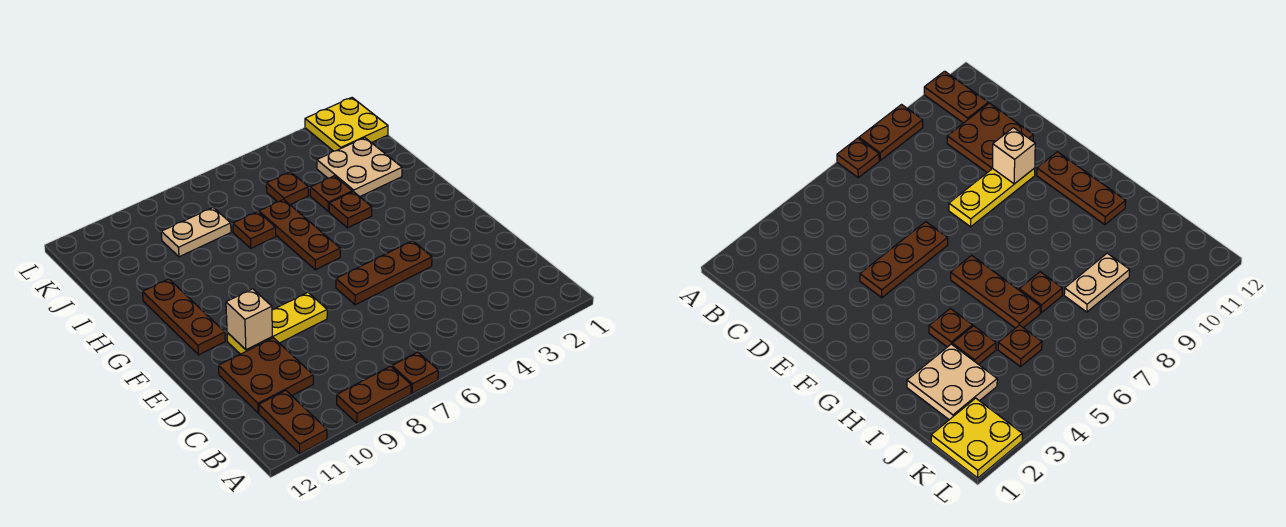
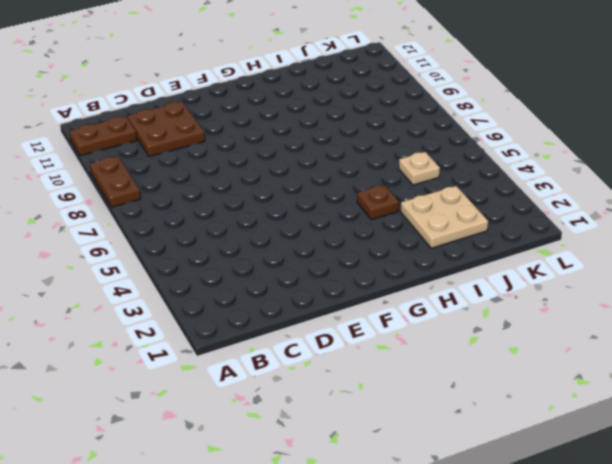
tan 1x1 plate [399,152,440,185] -> brown 1x1 plate [266,172,308,205]
none -> brown 1x1 plate [392,352,438,393]
none -> brown 1x3 plate [336,241,432,305]
none -> yellow 1x3 plate [227,293,327,354]

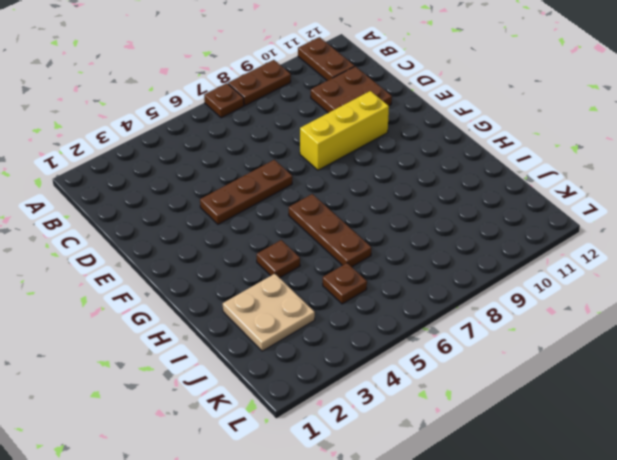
yellow 1x3 brick [300,91,389,170] -> yellow 1x3 plate [227,293,327,354]
none -> brown 1x3 plate [143,279,225,355]
none -> brown 1x1 plate [310,176,352,211]
none -> brown 1x1 plate [233,212,276,248]

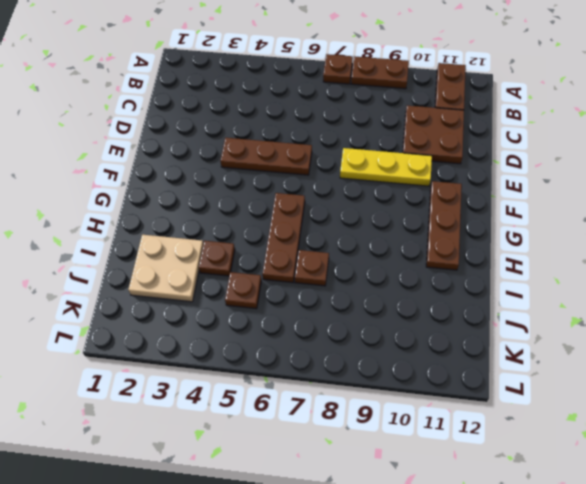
none -> brown 1x1 plate [329,192,372,228]
none -> tan 1x2 plate [161,208,231,257]
none -> yellow 2x2 plate [305,98,388,151]

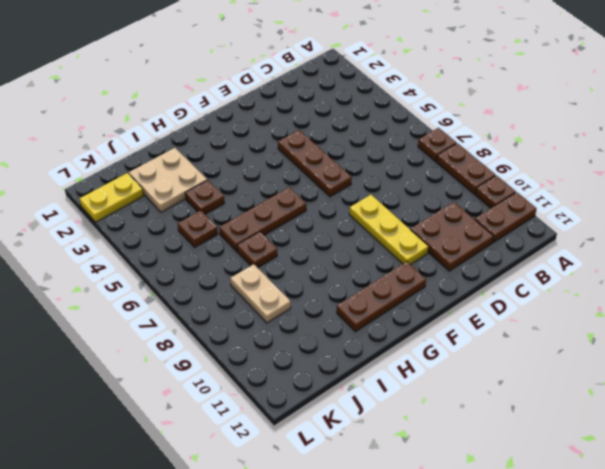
brown 1x1 plate [475,176,516,208] -> brown 1x1 plate moved to [329,192,372,228]
yellow 1x2 plate [79,173,144,222] -> yellow 2x2 plate [305,98,388,151]
none -> tan 1x1 brick [226,289,272,350]

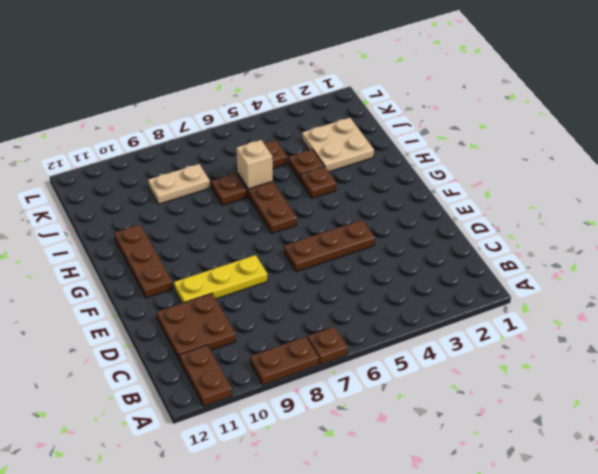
tan 1x1 brick [236,140,273,189] -> tan 1x1 brick moved to [226,289,272,350]
none -> yellow 2x2 plate [305,98,388,151]

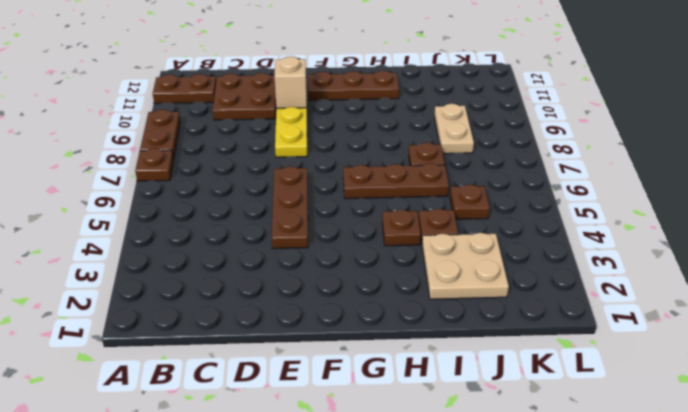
none -> yellow 2x2 plate [305,98,388,151]

